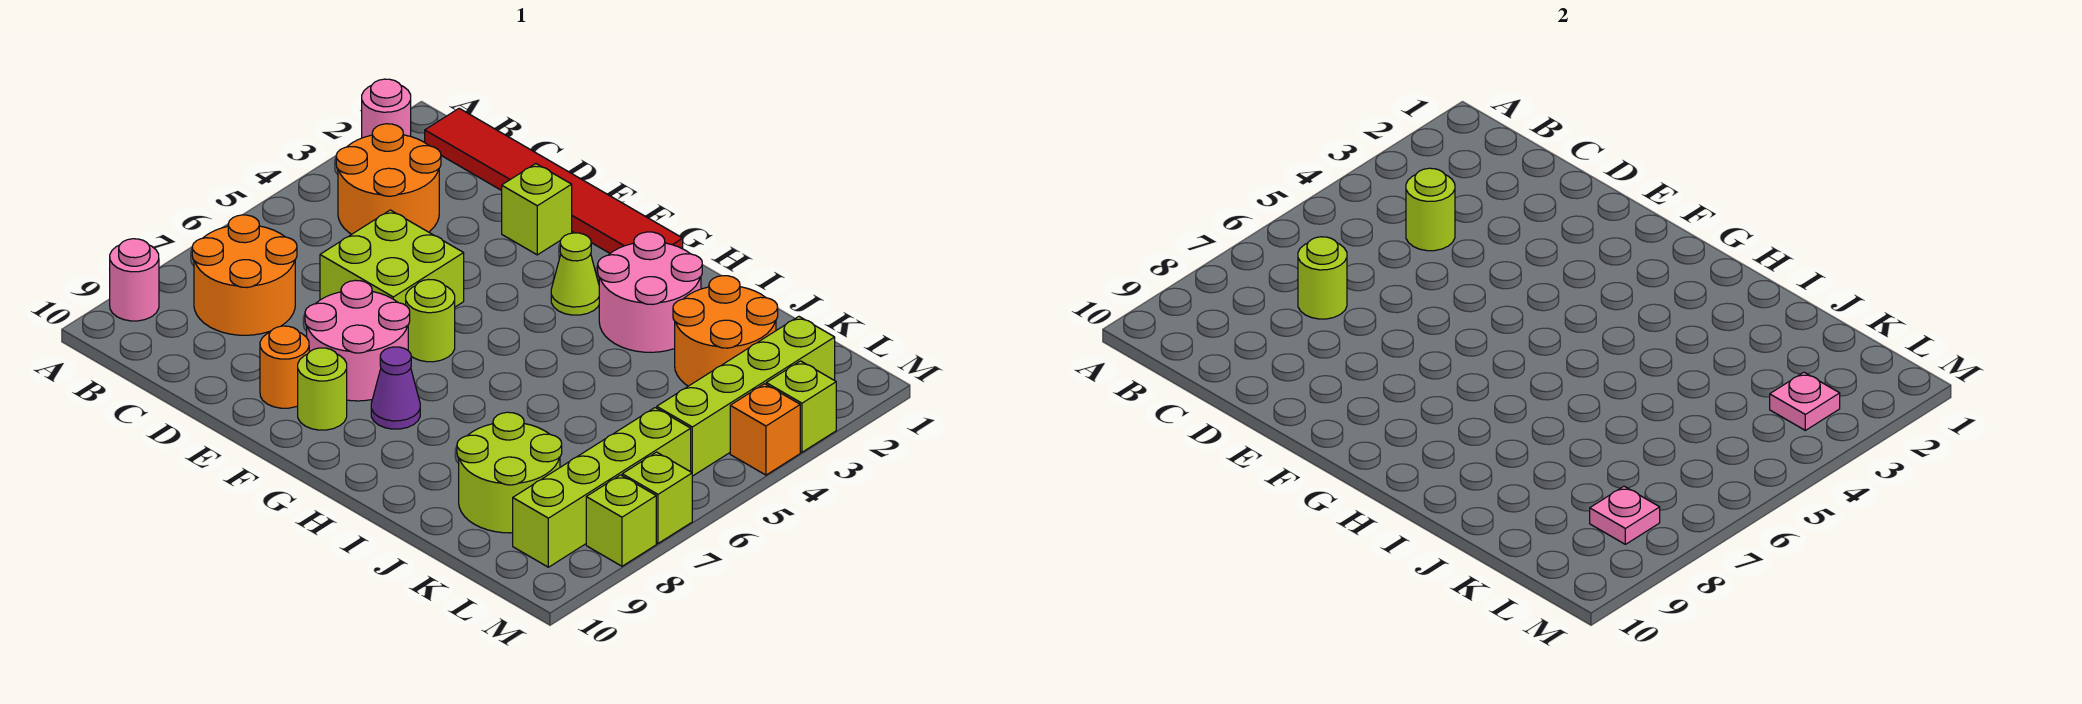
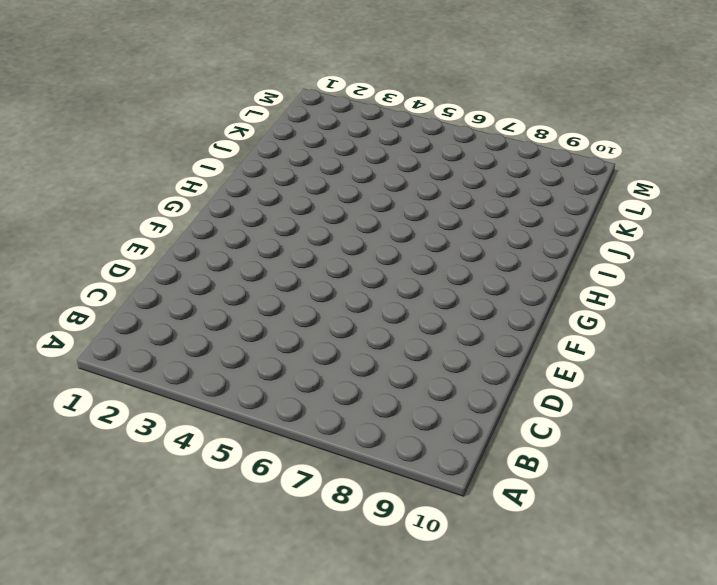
none -> pink 1x1 round brick [362,79,411,138]
none -> pink 1x1 round brick [110,239,159,321]
none -> red 1x6 tile [425,108,683,253]

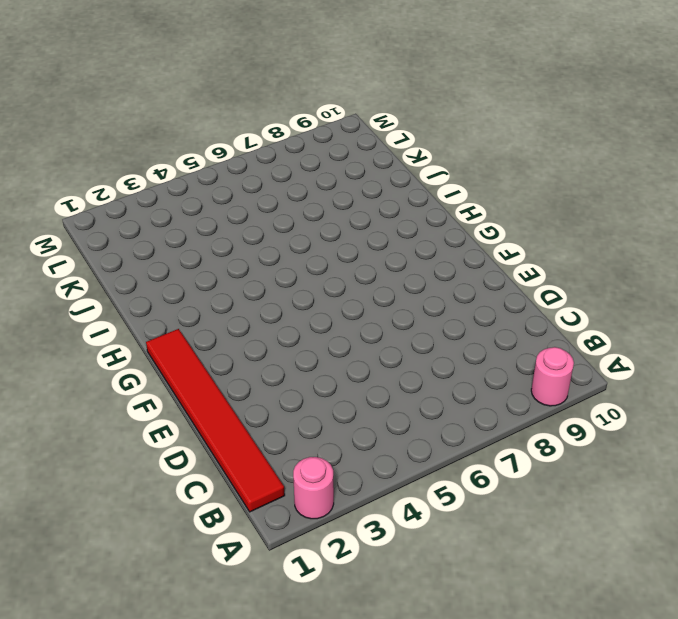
none -> orange 2x2 round brick [336,124,441,234]
none -> orange 2x2 round brick [192,215,297,335]
none -> lime 2x2 brick [320,210,464,307]

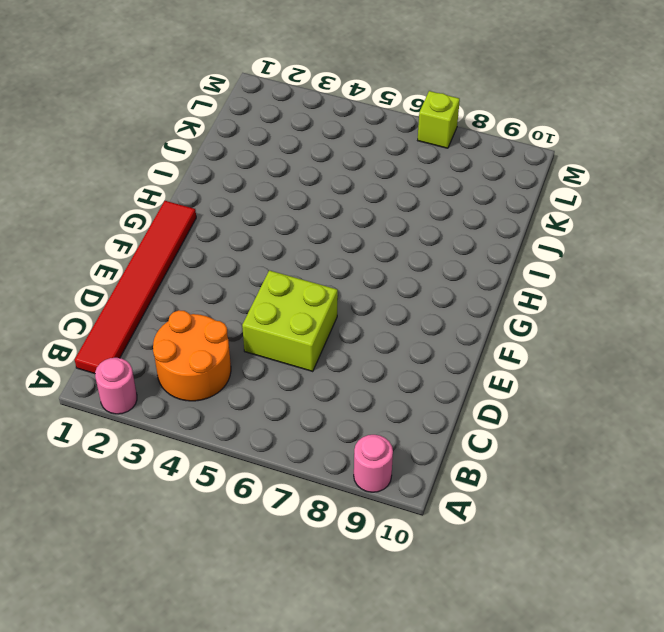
none -> orange 2x2 round brick [192,215,297,335]
none -> lime 1x1 brick [502,164,572,255]
none -> pink 2x2 round brick [305,280,410,401]

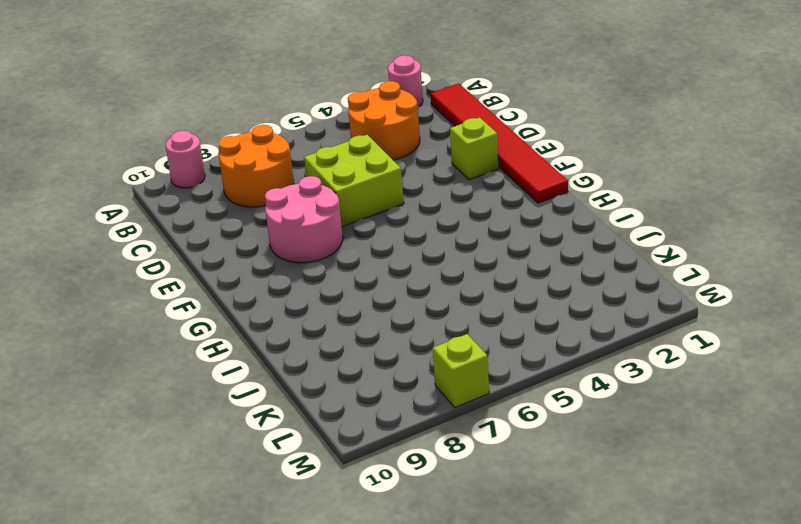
none -> orange 1x1 round brick [260,326,309,408]
none -> lime 1x1 round brick [406,280,455,362]
none -> lime 1x1 round brick [298,348,347,430]

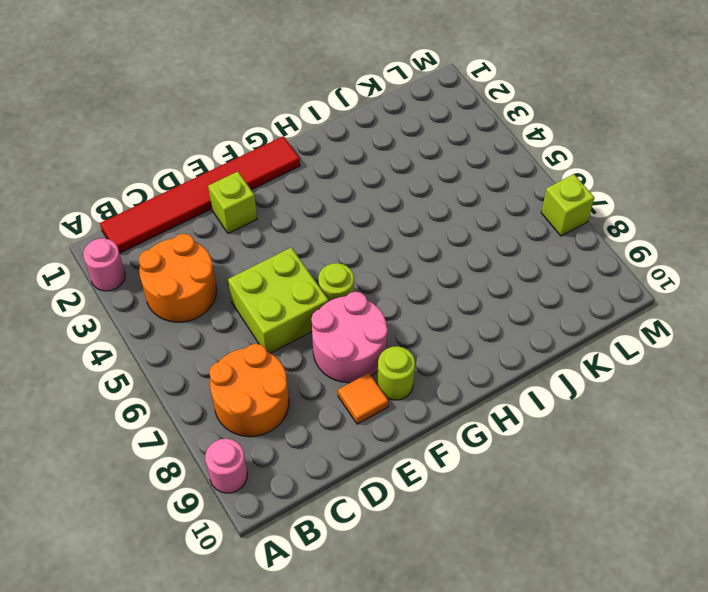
orange 1x1 tile [338,373,388,424] -> orange 1x1 round brick [260,326,309,408]
none -> lime 1x1 cone [551,233,599,315]
none -> purple 1x1 cone [371,347,420,429]
none -> pink 2x2 round brick [598,232,702,352]

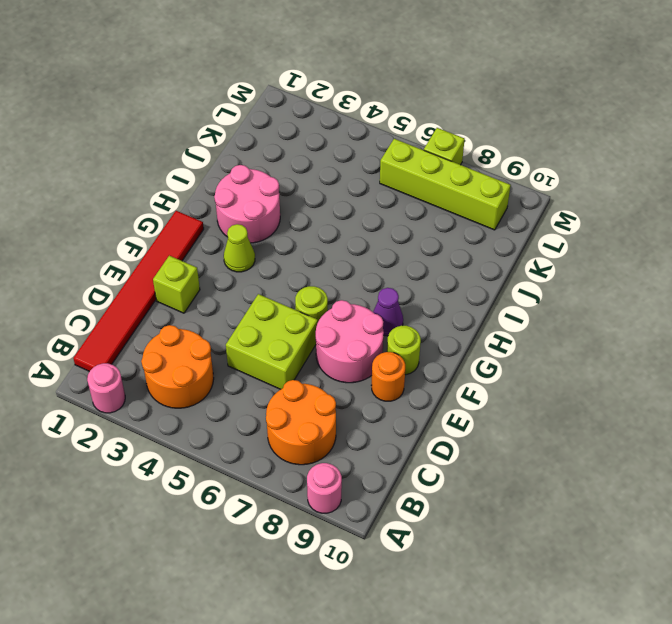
none -> orange 2x2 round brick [673,276,778,386]
none -> lime 2x2 round brick [457,412,562,533]
none -> lime 1x4 brick [657,316,835,476]

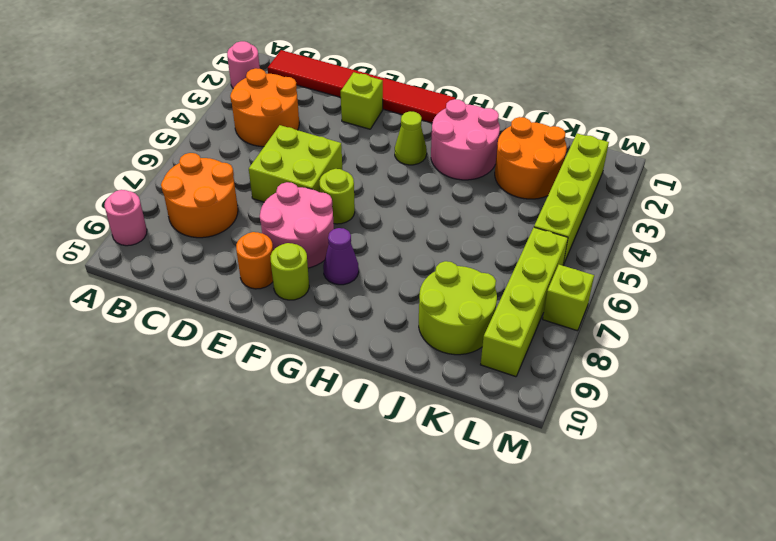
none -> lime 1x1 brick [766,361,836,452]
none -> orange 1x1 brick [730,384,800,475]
none -> lime 1x1 brick [586,475,656,566]

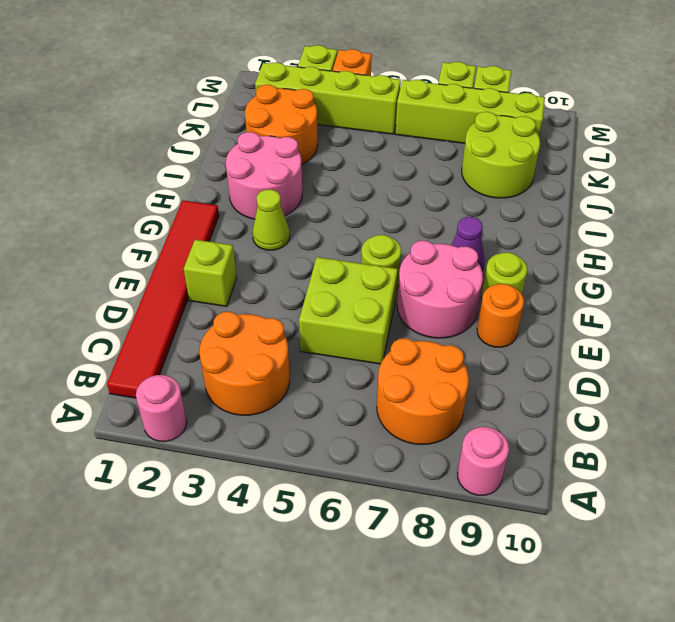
none -> lime 1x1 round brick [1406,168,1455,251]
none -> lime 1x1 round brick [1298,237,1347,319]
none -> pink 1x1 plate [1770,372,1840,430]

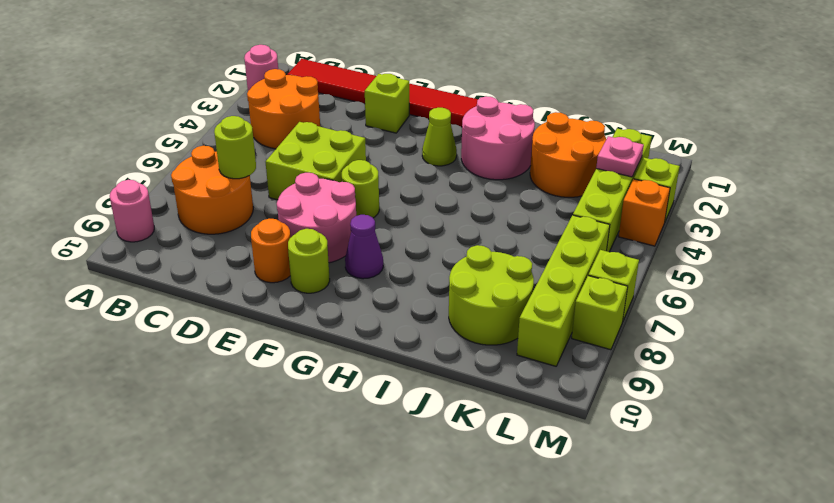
none -> lime 1x1 round brick [1406,168,1455,251]
none -> pink 1x1 plate [1590,486,1660,544]

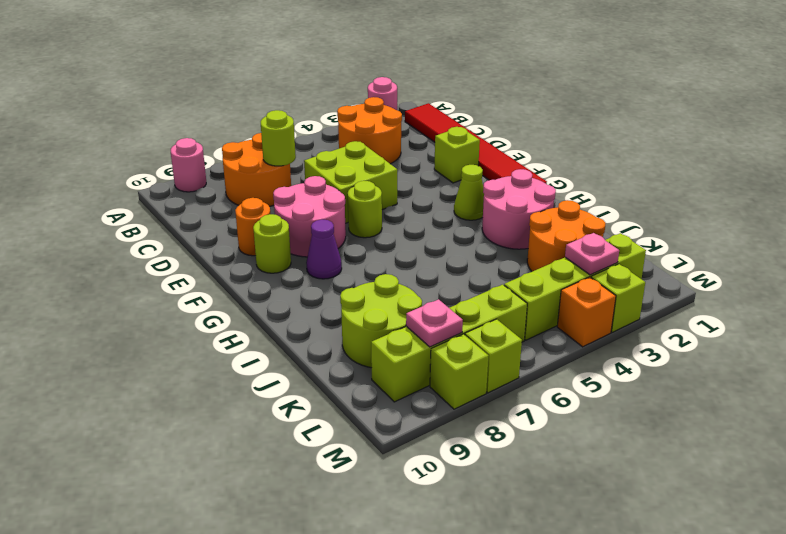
none -> lime 1x1 round brick [1406,168,1455,251]

